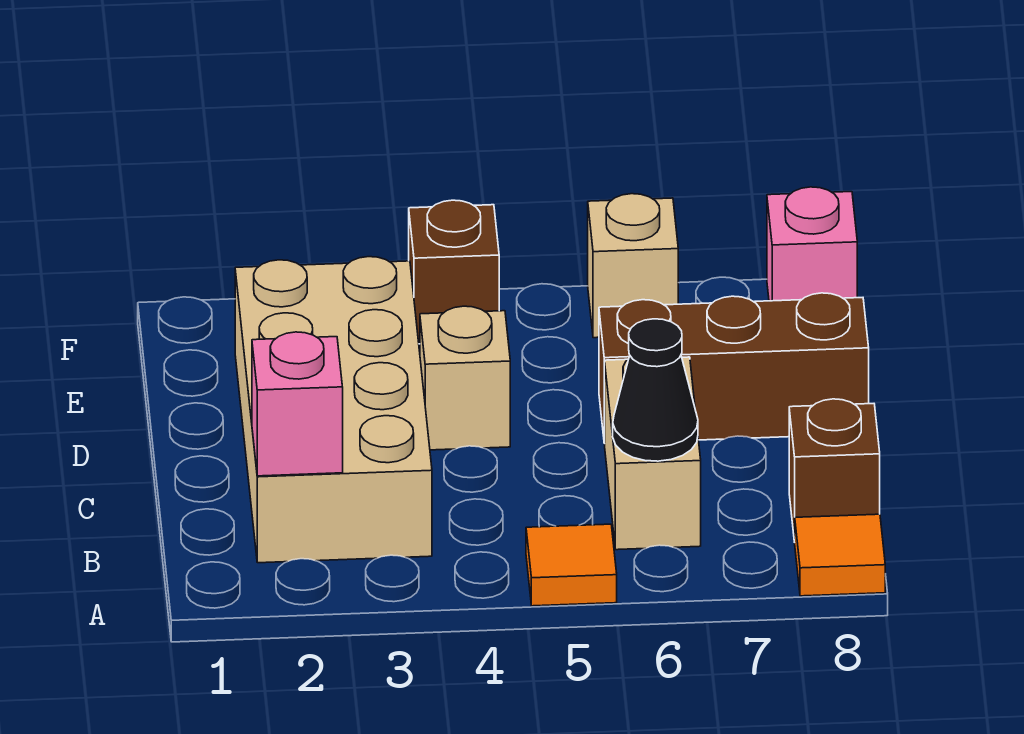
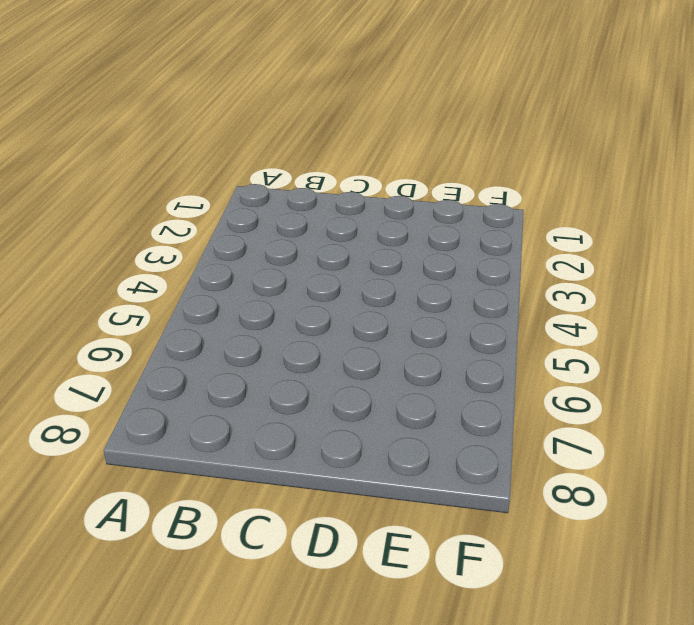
none -> orange 1x1 tile [526,524,617,606]
none -> orange 1x1 tile [795,514,885,596]
none -> tan 2x4 brick [235,257,432,563]

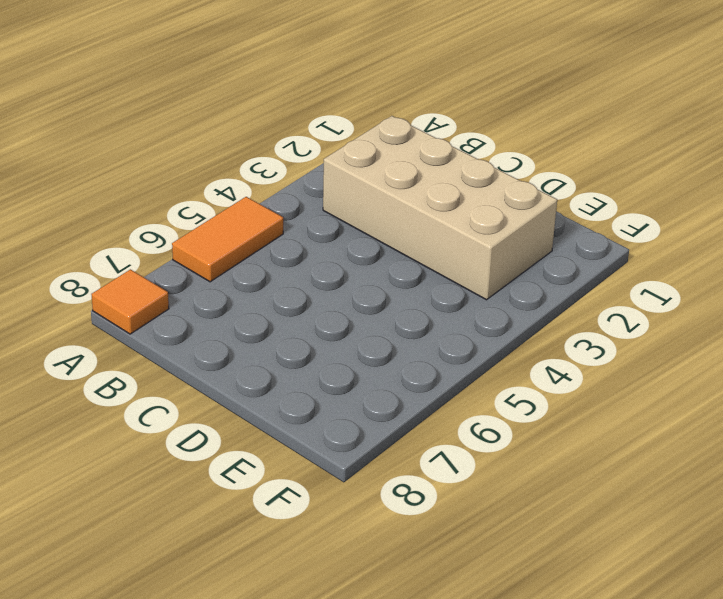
orange 1x2 tile [172,197,283,282] -> orange 1x1 tile [526,524,617,606]
none -> tan 1x2 brick [605,357,701,550]
none -> brown 1x1 brick [789,399,880,542]
none -> tan 1x1 brick [420,306,510,450]

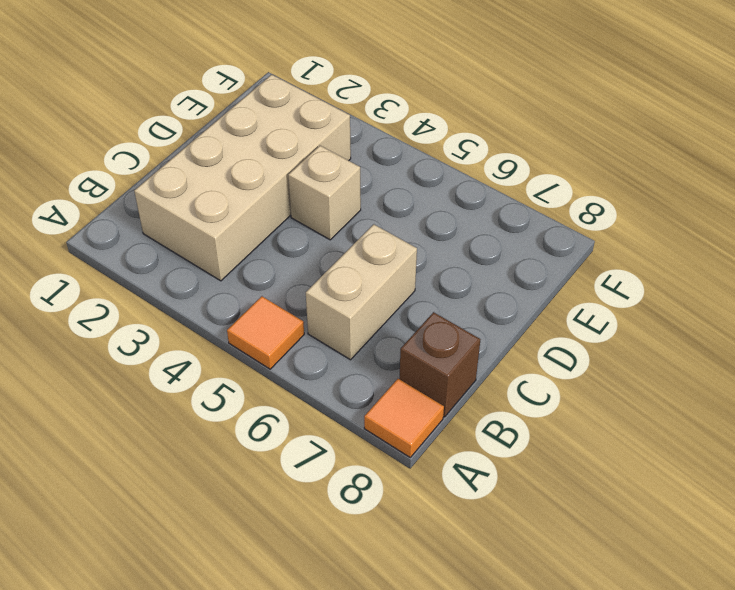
none -> brown 1x3 brick [599,293,869,443]
none -> brown 1x1 brick [409,200,499,344]
none -> tan 1x1 brick [588,194,678,338]

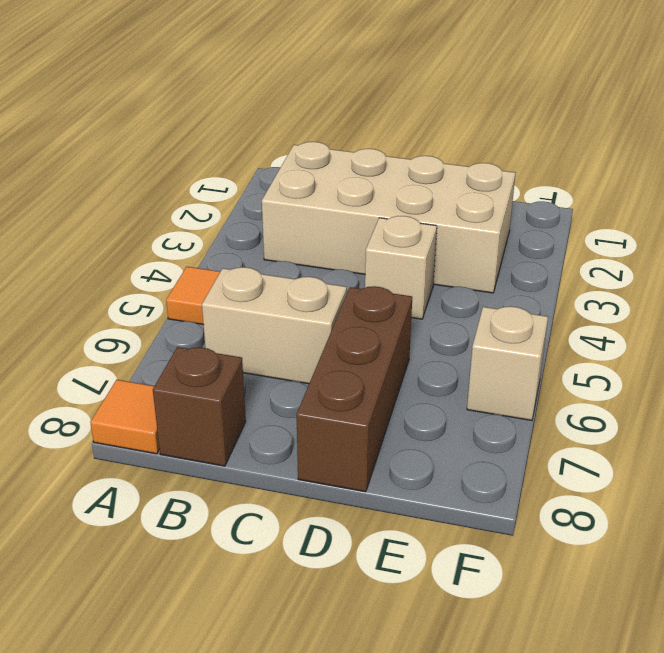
none -> brown 1x1 brick [409,200,499,344]
none -> pink 1x1 brick [767,187,857,301]
none -> pink 1x1 brick [252,332,343,476]

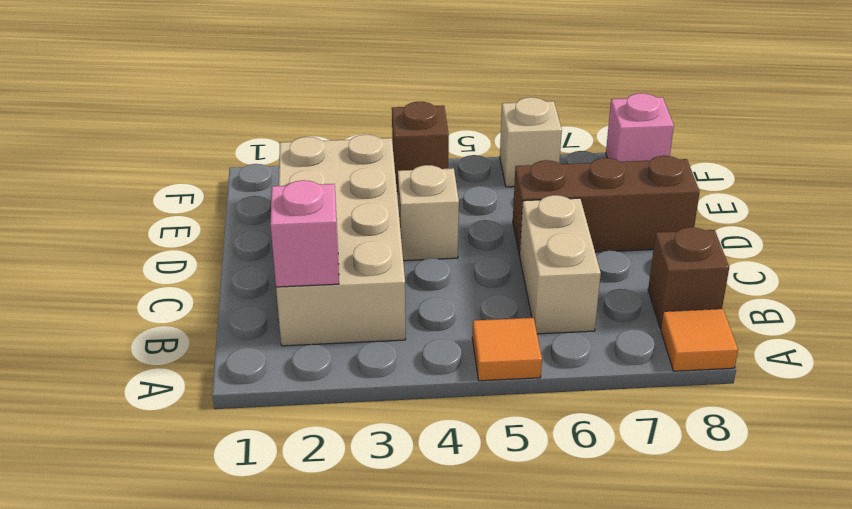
none -> black 1x1 cone [613,319,698,461]

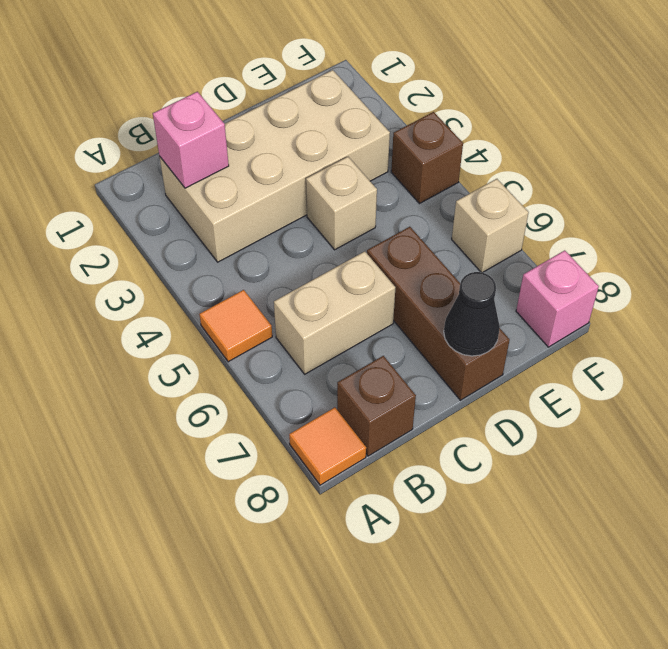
black 1x1 cone [444,272,500,356] -> black 1x1 cone moved to [613,319,698,461]

